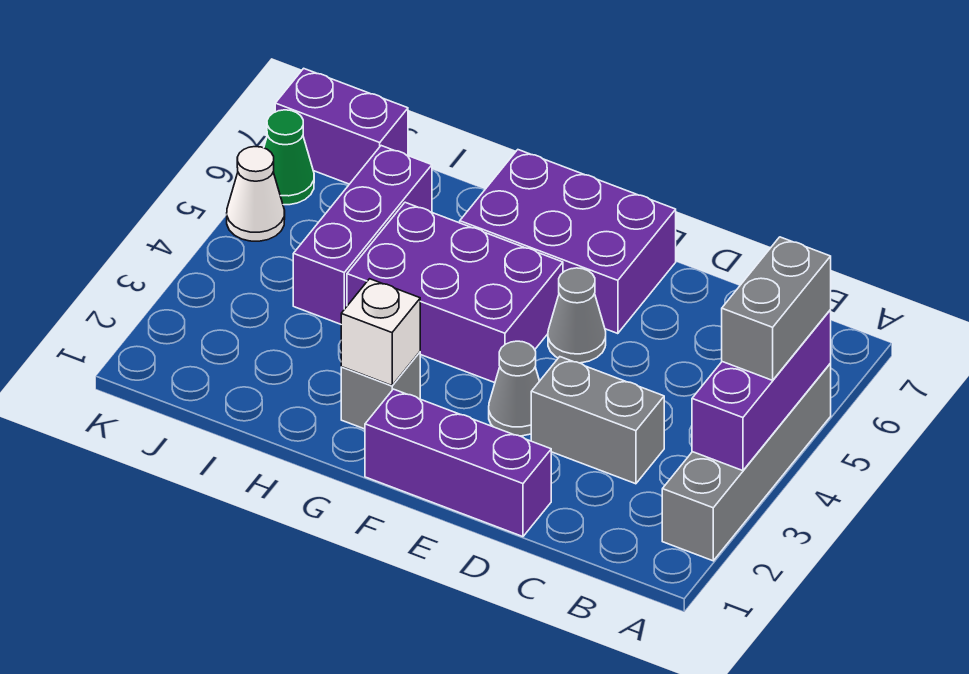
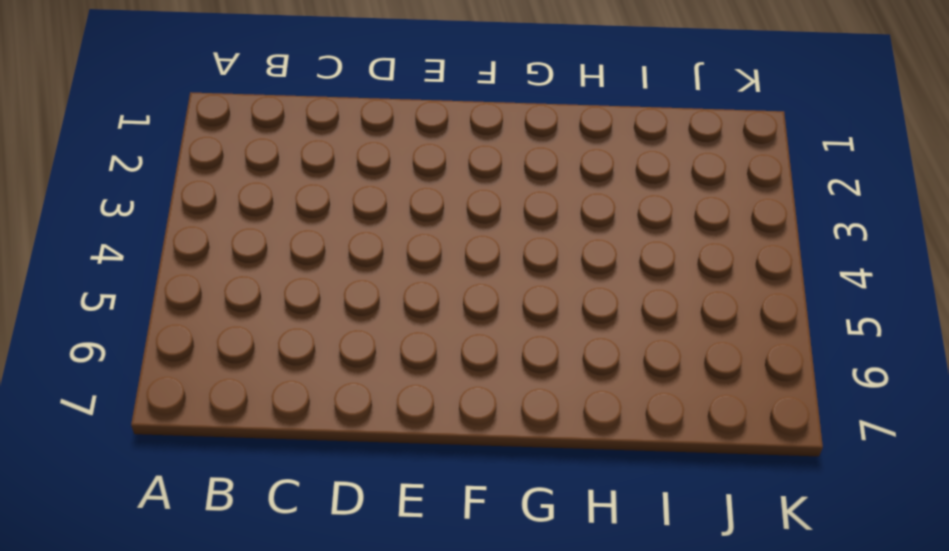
none -> grey 1x4 brick [662,364,831,561]
none -> grey 1x2 brick [531,357,664,484]
none -> purple 1x3 brick [365,389,551,537]

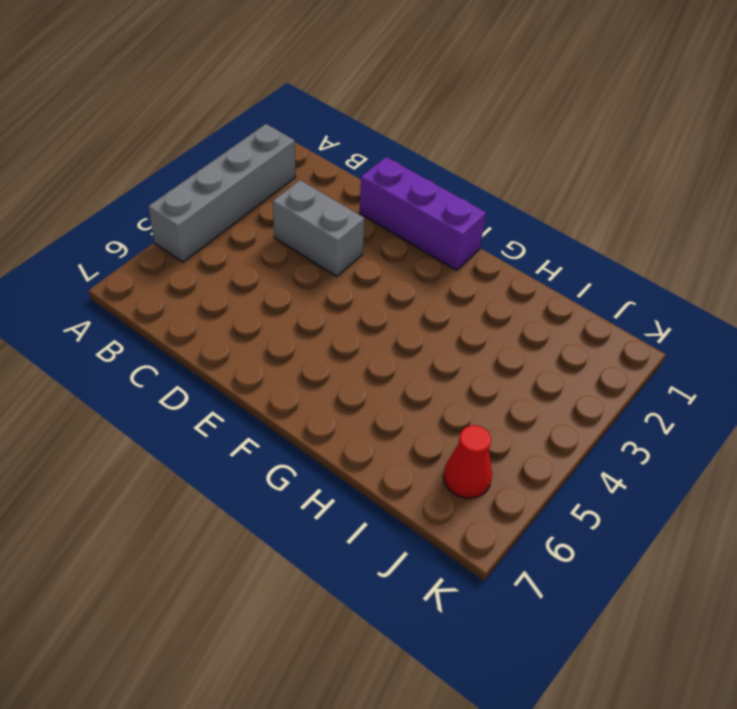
red 1x1 cone [443,425,492,498] -> none
none -> grey 1x1 cone [489,341,539,436]
none -> grey 1x1 cone [548,268,606,363]
none -> purple 2x3 brick [460,150,676,334]

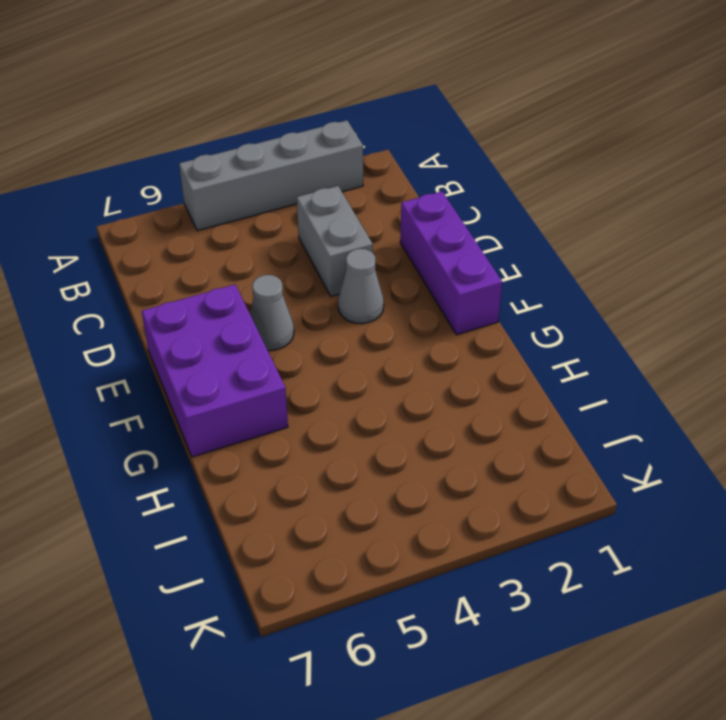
none -> purple 2x3 brick [347,202,563,383]
none -> grey 1x1 brick [341,352,420,429]
none -> purple 1x3 brick [293,146,432,324]

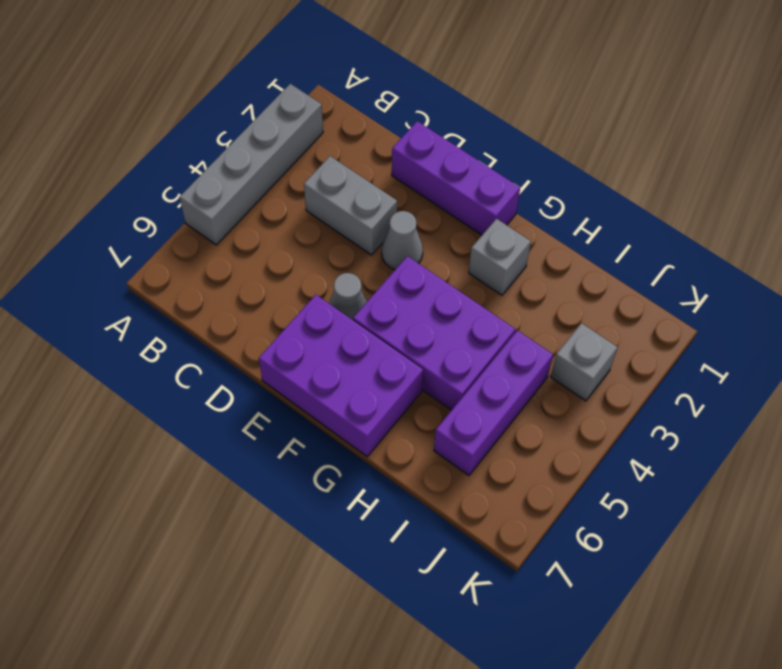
grey 1x1 brick [551,323,618,401] -> none
none -> purple 1x2 brick [275,68,408,184]
none -> white 1x1 cone [227,147,285,241]
none -> green 1x1 cone [264,110,314,205]

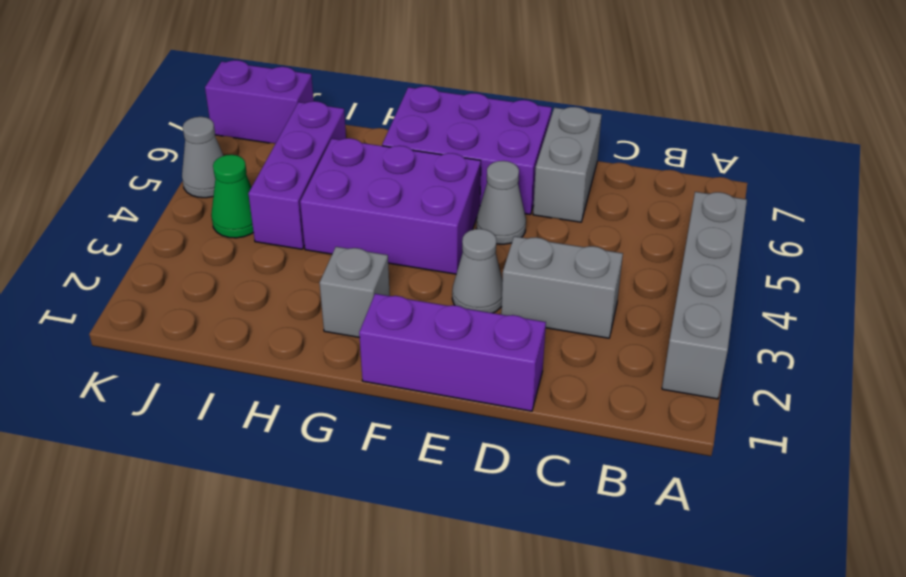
grey 1x2 brick [533,107,602,222] -> grey 1x2 brick moved to [722,237,831,380]
green 1x1 cone [211,155,254,238] -> green 1x1 cone moved to [264,110,314,205]
grey 1x1 cone [182,117,223,198] -> white 1x1 cone [227,147,285,241]
none -> purple 1x3 brick [692,310,831,471]
none -> white 1x1 brick [341,279,420,386]

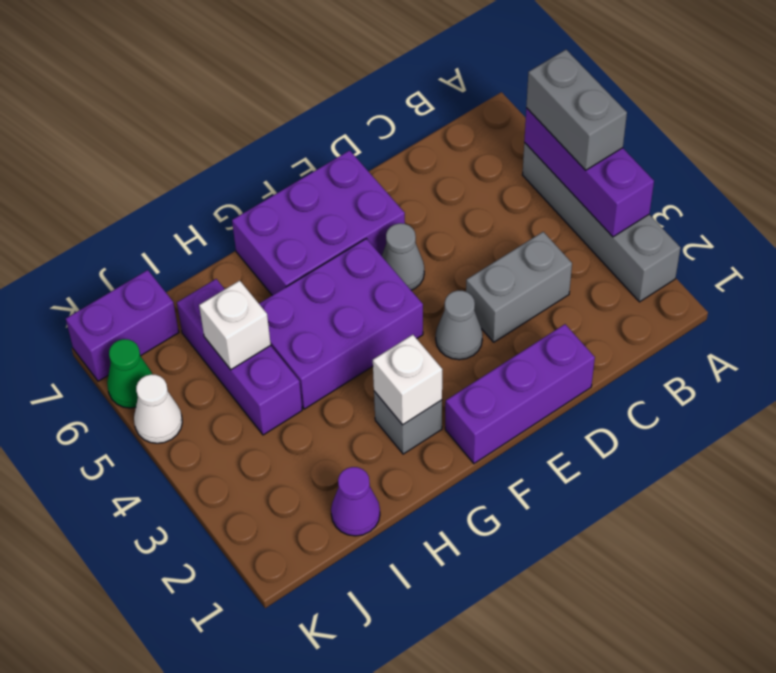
purple 1x1 cone [331,467,380,536] -> none
white 1x1 brick [199,280,271,370] -> none

